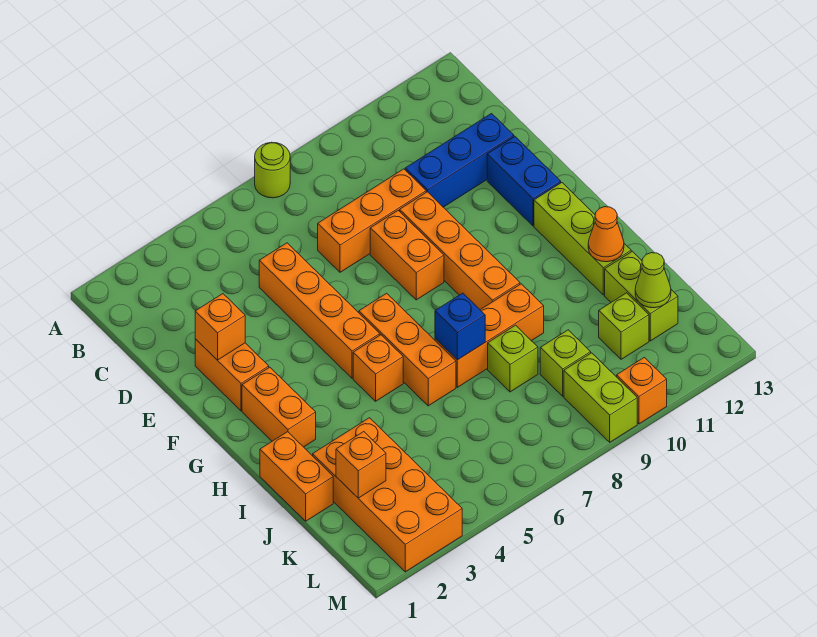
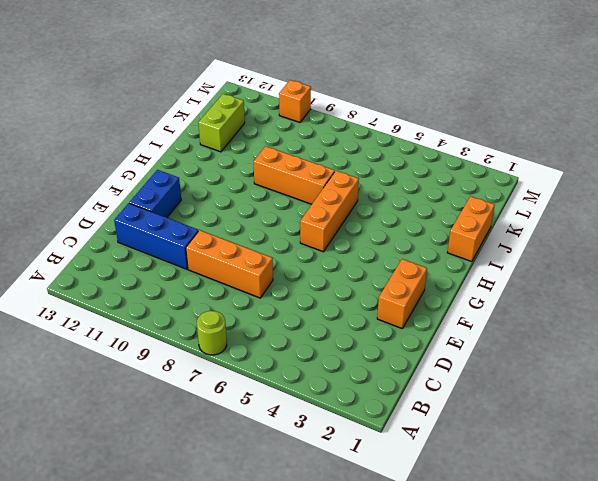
none -> orange 1x4 brick [259,243,380,378]
none -> orange 1x2 brick [370,211,444,300]
none -> orange 1x4 brick [400,192,520,310]

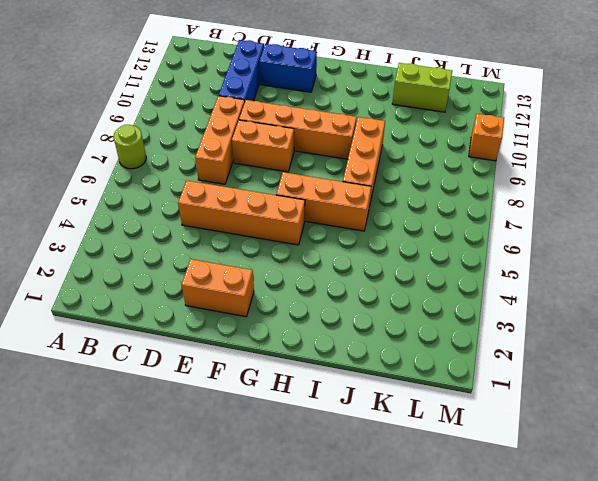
none -> orange 1x2 brick [242,367,316,447]
none -> lime 1x3 brick [534,183,631,295]
none -> orange 1x1 brick [353,335,403,401]

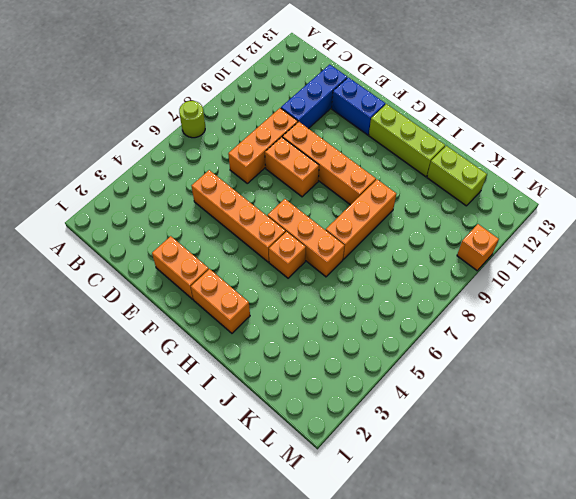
none -> orange 1x2 brick [260,432,333,521]
none -> orange 2x4 brick [313,418,462,572]
none -> lime 1x1 brick [488,325,538,392]

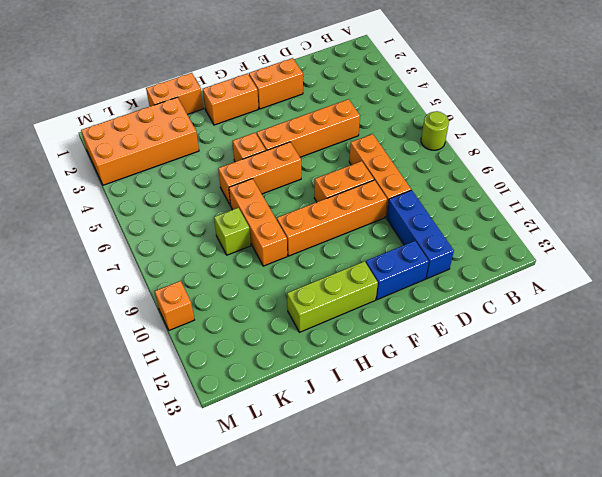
none -> lime 1x2 brick [605,251,678,341]
none -> lime 1x1 brick [540,330,591,396]
none -> lime 1x1 brick [599,293,649,359]

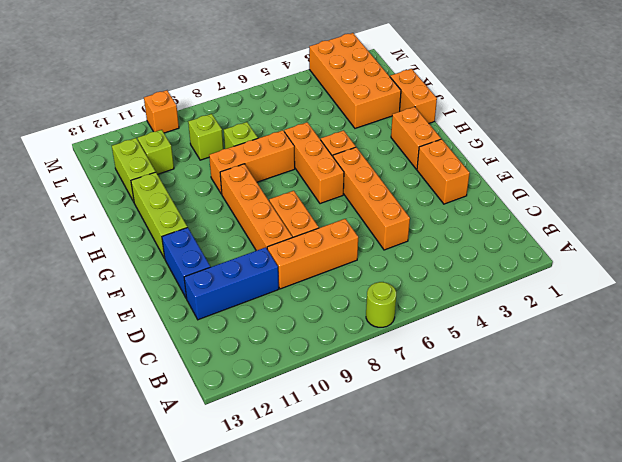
none -> lime 1x2 brick [564,353,637,442]
none -> orange 1x1 brick [195,294,245,360]
none -> blue 1x1 brick [435,293,485,360]

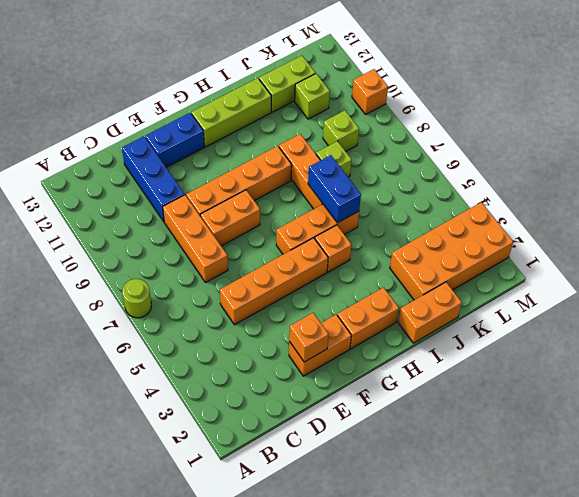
blue 1x2 brick [308,155,361,223] -> blue 1x1 brick [435,293,485,360]
none -> lime 1x2 brick [564,353,637,442]
none -> orange 1x1 cone [588,207,624,262]
none -> orange 1x1 brick [336,432,386,498]

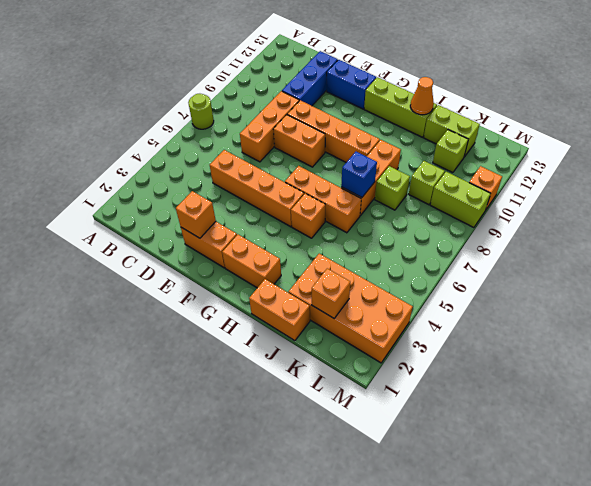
none -> lime 1x1 cone [635,253,671,308]

